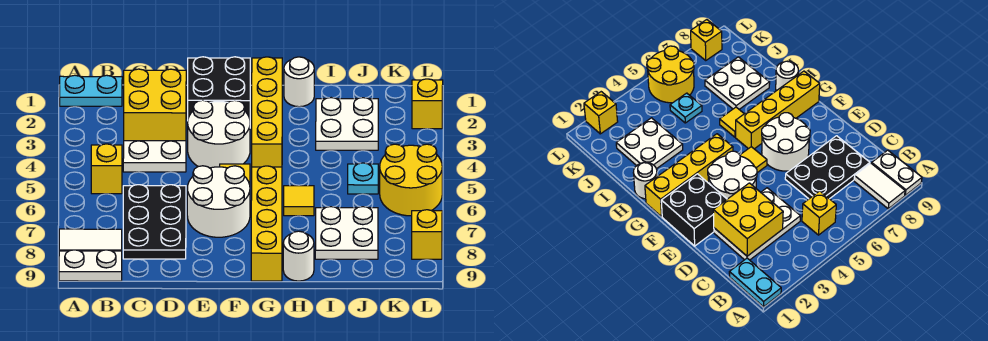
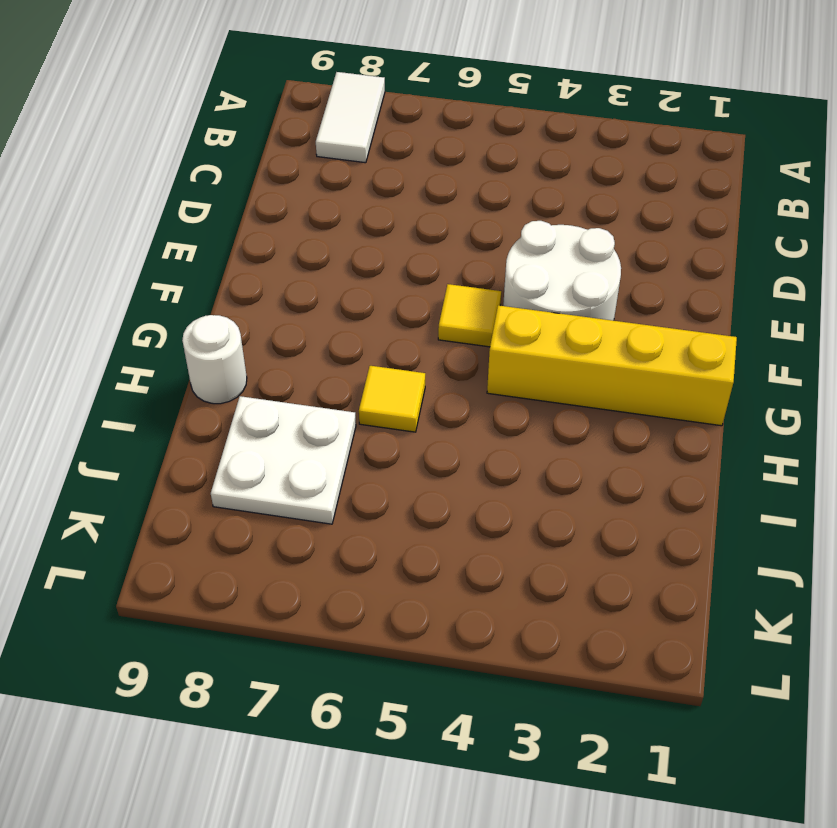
none -> cyan 1x2 plate [60,75,122,106]
none -> white 1x2 plate [59,250,122,281]
none -> yellow 1x1 brick [91,144,122,194]

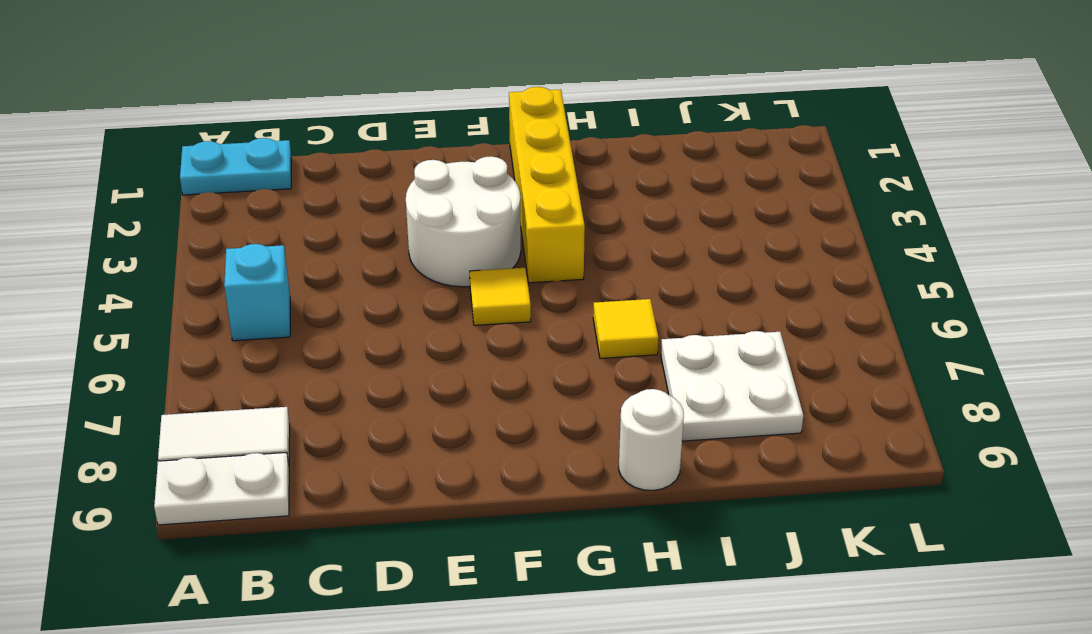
cyan 1x1 brick [224,244,290,341] -> yellow 1x1 brick [91,144,122,194]
none -> white 2x3 plate [123,141,186,172]
none -> black 2x3 plate [123,185,186,259]
none -> black 2x2 brick [188,57,250,119]

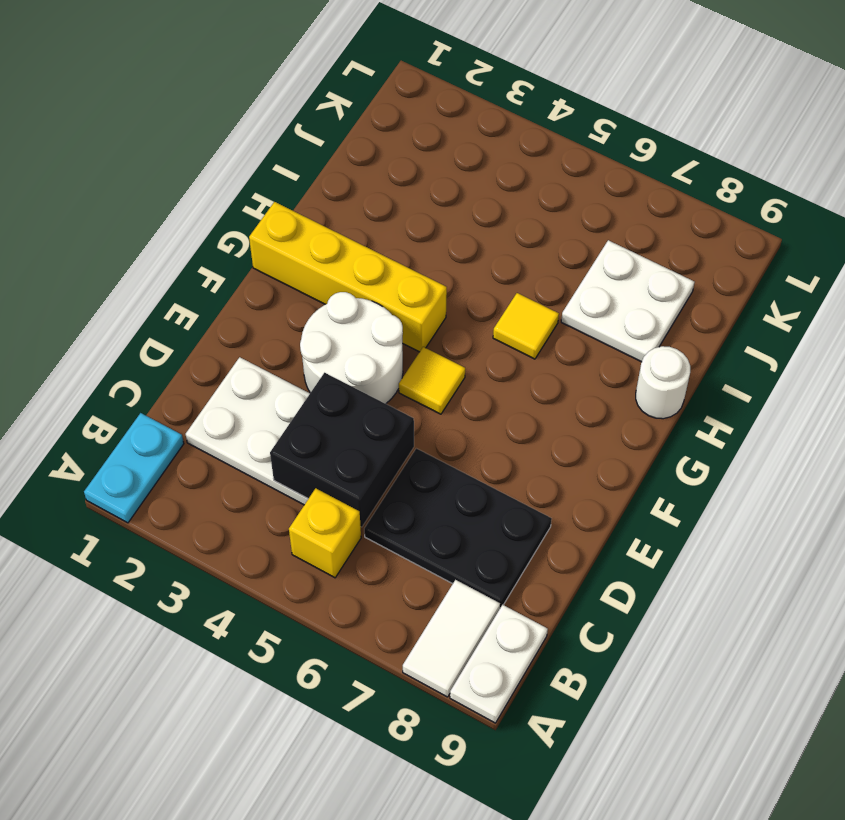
black 2x2 brick [270,373,414,527] -> black 2x2 brick moved to [188,57,250,119]
none -> white 2x2 round brick [187,166,250,237]
none -> yellow 1x4 brick [251,166,282,281]
none -> white 1x1 round brick [284,57,314,107]

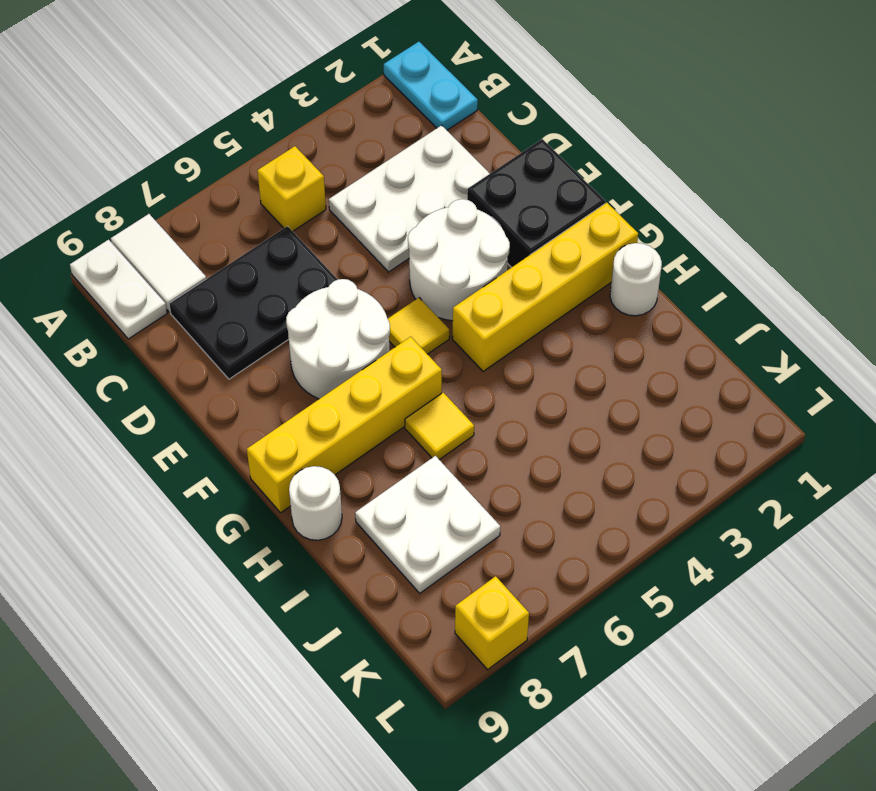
none -> white 2x2 plate [316,98,378,150]
none -> cyan 1x1 plate [348,163,378,194]
none -> yellow 2x2 round brick [380,144,442,216]

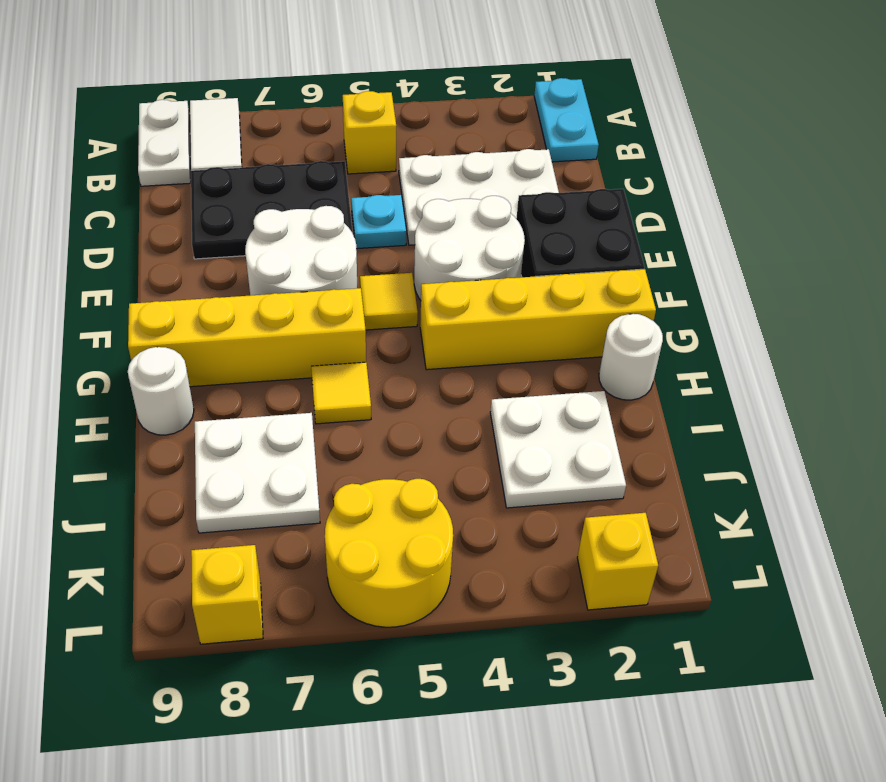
cyan 1x1 plate [351,195,406,249] -> cyan 1x1 plate moved to [348,163,378,194]
none -> yellow 2x2 brick [124,69,186,141]

